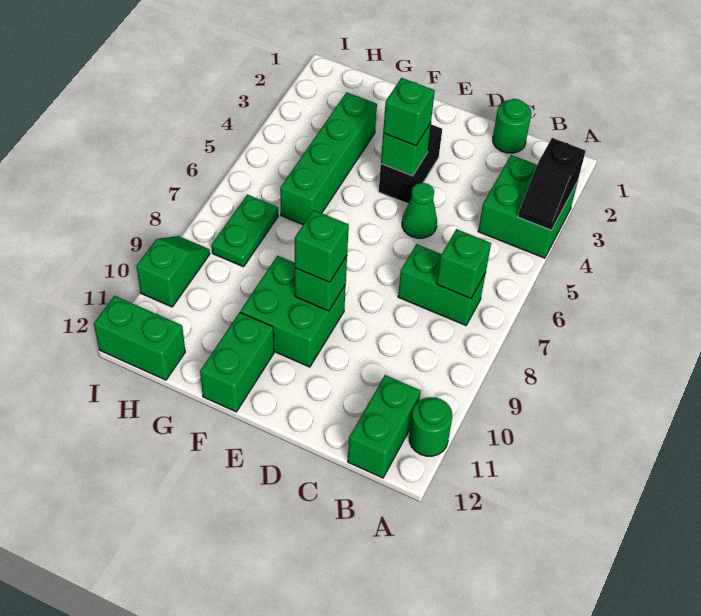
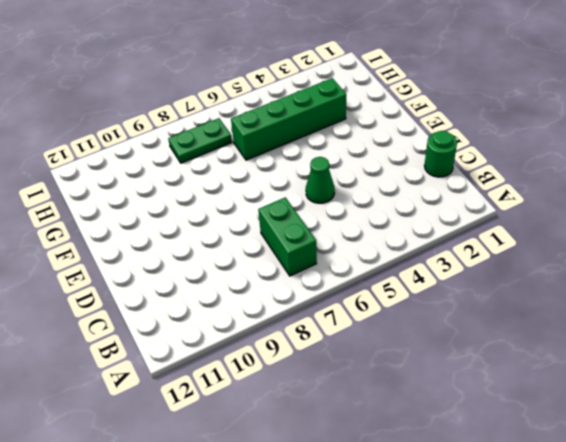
none -> green 2x2 brick [478,155,578,258]
none -> green 1x1 round brick [409,397,452,456]
none -> green 1x2 brick [348,375,421,478]

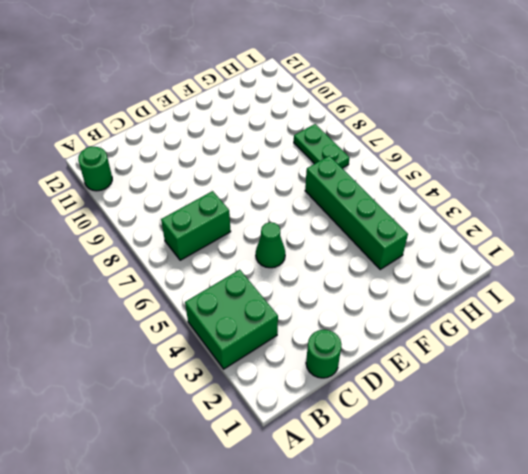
none -> green 1x2 brick [348,375,421,478]
none -> black 1x2 brick [379,124,442,204]
none -> green 2x2 brick [240,256,346,367]

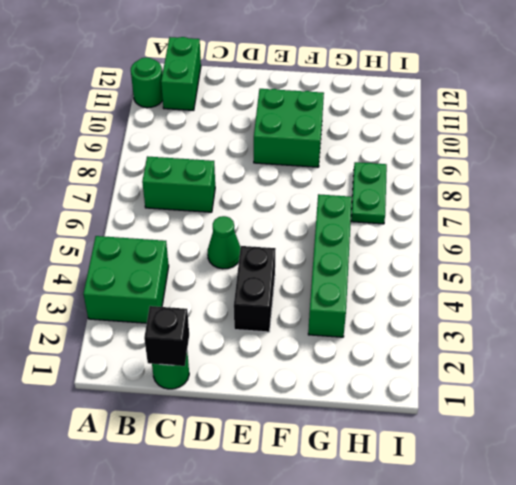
black 1x1 brick [144,306,189,366] -> none
none -> green 1x2 brick [200,312,274,412]
none -> green 1x2 brick [94,296,185,380]
none -> green 1x2 slope [137,236,210,307]

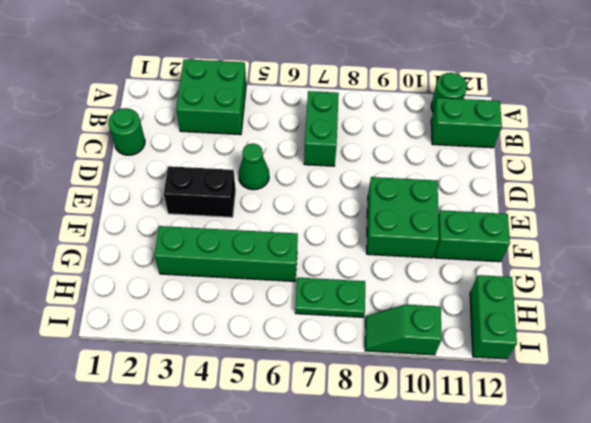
none -> black 1x2 slope [518,138,585,230]
none -> green 1x1 brick [437,229,491,298]
none -> green 1x1 brick [381,123,431,176]

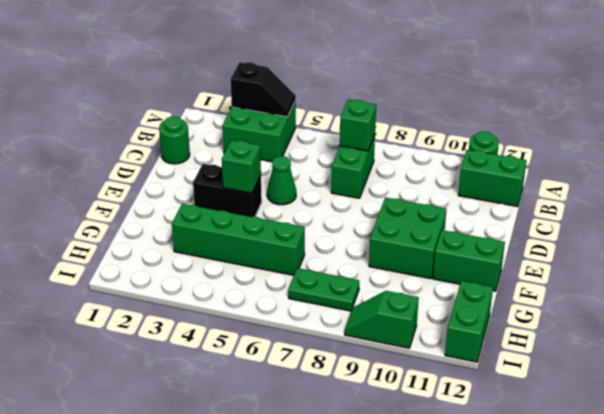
none -> green 1x1 brick [295,256,347,311]
none -> green 1x1 brick [383,78,435,146]
none -> green 1x1 brick [295,210,349,282]

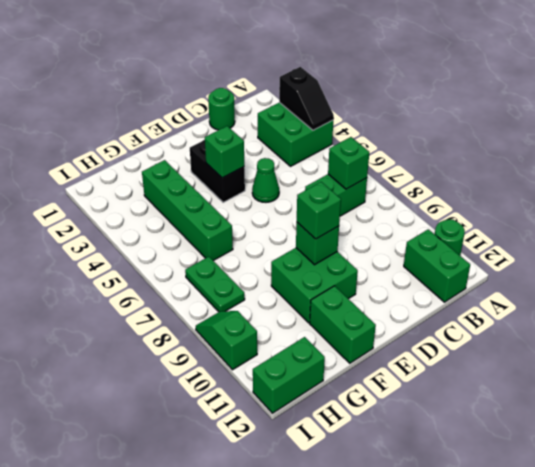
none -> green 1x1 brick [383,78,435,146]

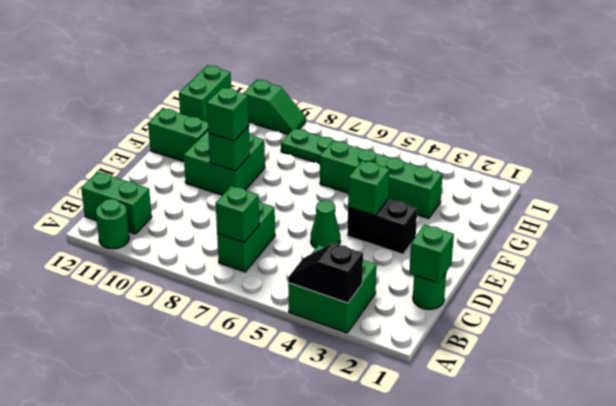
green 1x1 brick [409,225,454,283] -> green 1x1 brick moved to [383,78,435,146]

